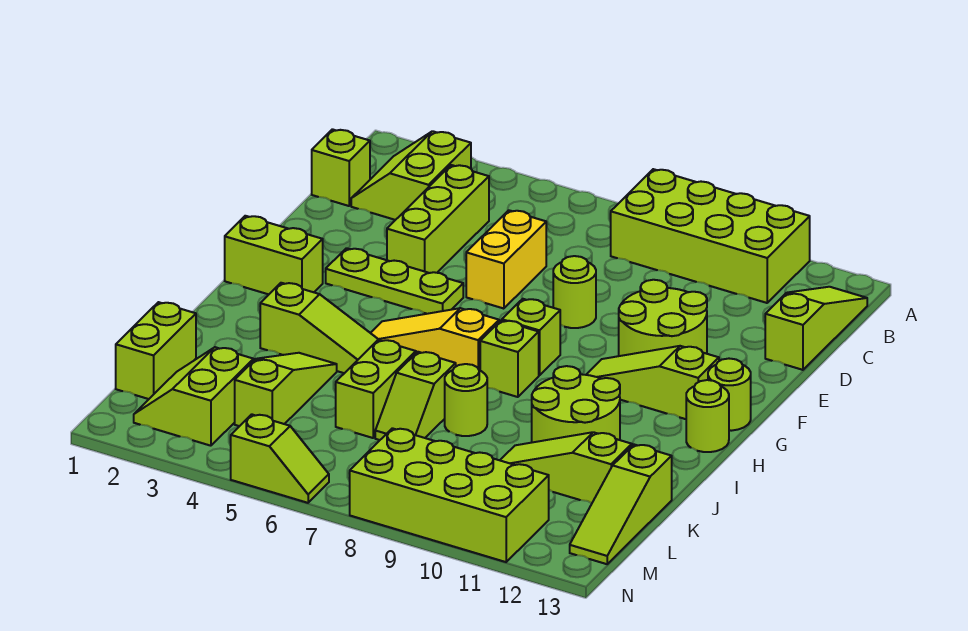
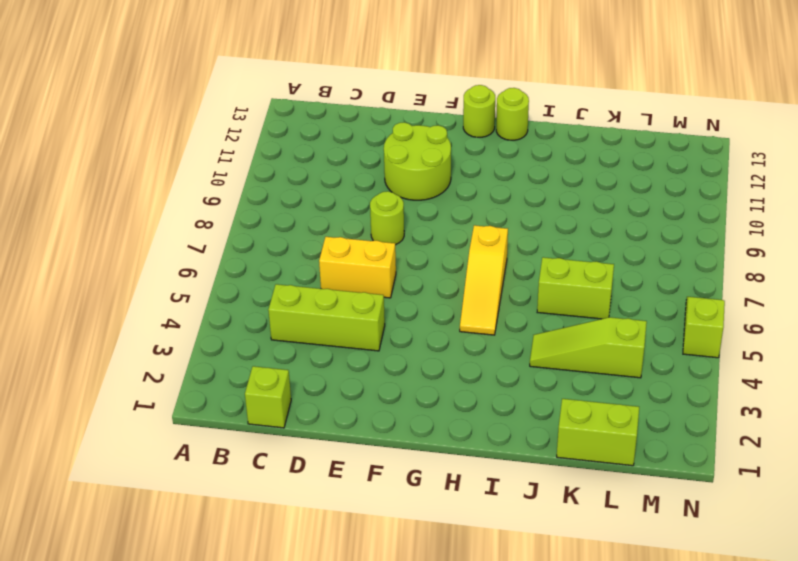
none -> lime 2x4 brick [611,169,810,303]
none -> lime 2x2 slope [351,131,471,220]
none -> lime 1x3 slope [765,287,867,370]

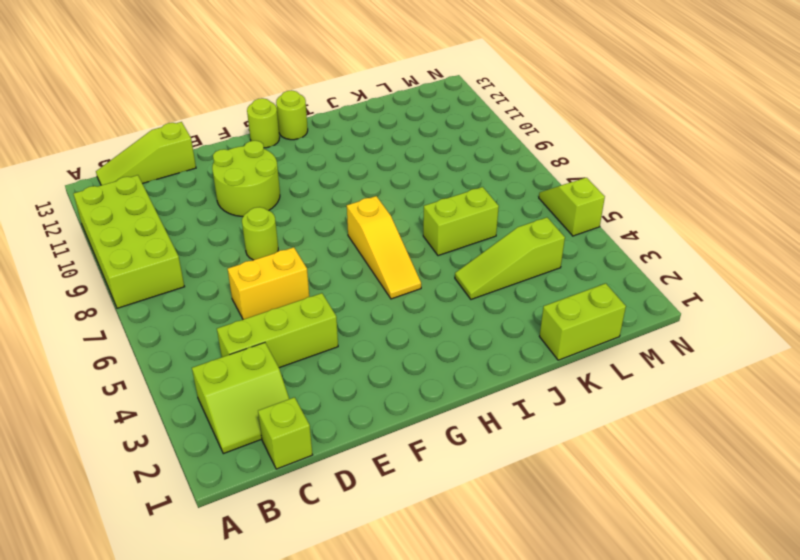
none -> lime 1x3 plate [326,248,463,314]
none -> lime 1x2 brick [225,216,323,294]
none -> lime 1x1 brick [502,299,560,375]

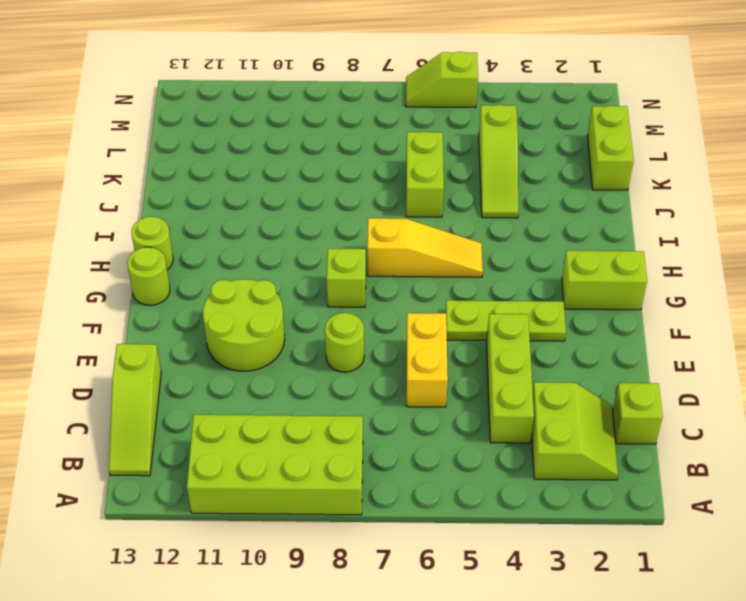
none -> lime 1x3 slope [586,346,719,419]
none -> lime 1x1 brick [480,320,539,397]
none -> lime 1x3 slope [260,283,379,373]

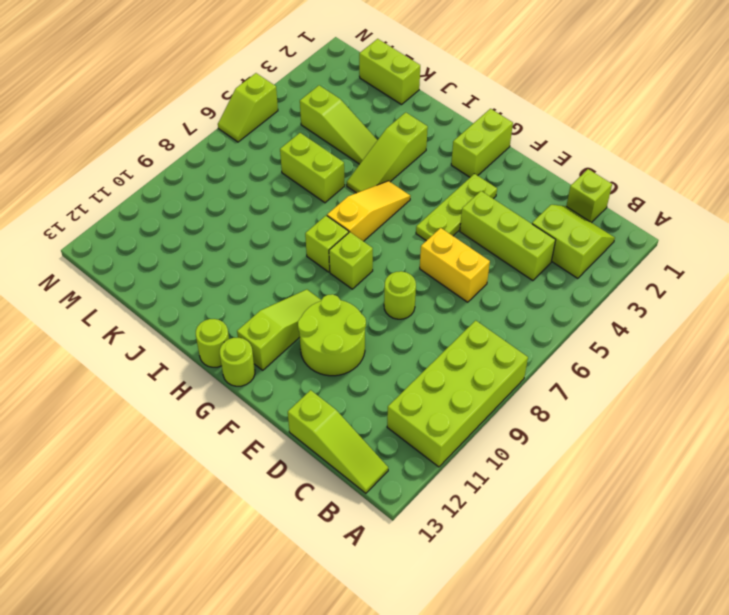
none -> lime 2x2 round brick [532,366,620,442]
none -> lime 1x2 slope [375,352,456,440]
none -> lime 1x1 round brick [445,364,487,436]

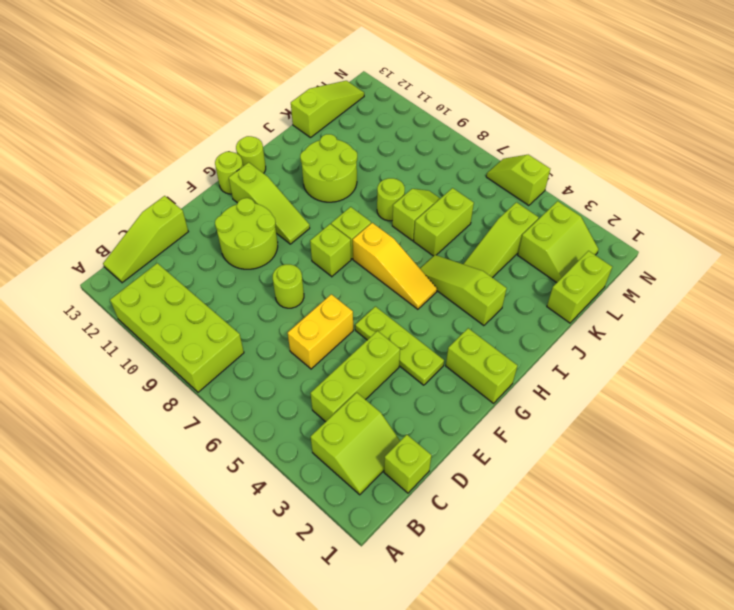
none -> lime 1x3 slope [500,432,632,503]
none -> lime 2x4 brick [350,428,549,562]

